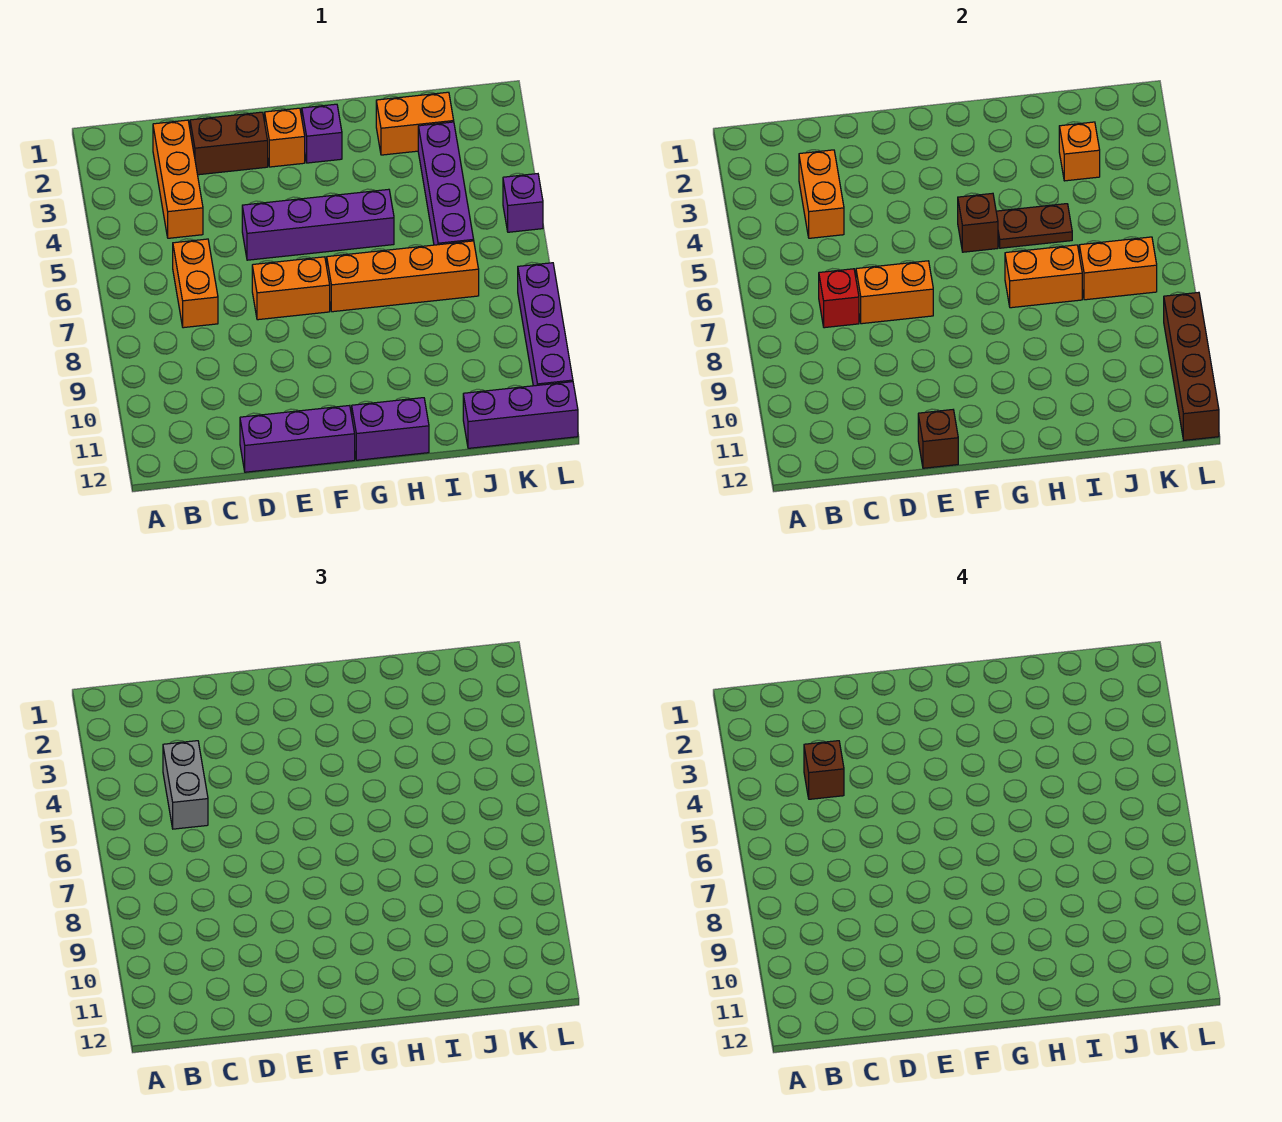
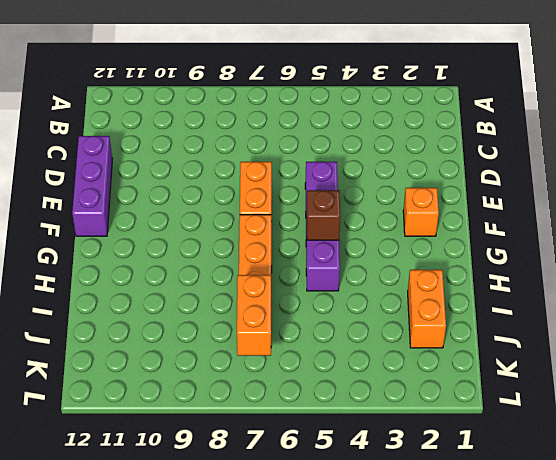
none -> orange 1x3 brick [153,120,203,238]
none -> orange 1x2 brick [173,239,218,328]
none -> brown 1x2 brick [190,112,268,175]

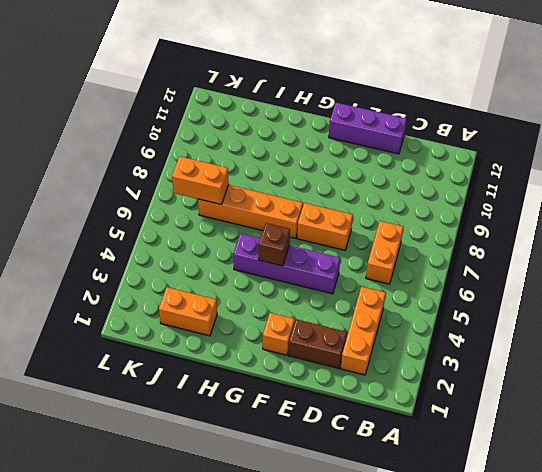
none -> purple 1x1 brick [302,104,342,163]
none -> purple 1x2 brick [352,398,429,460]
none -> purple 1x4 brick [418,122,474,245]

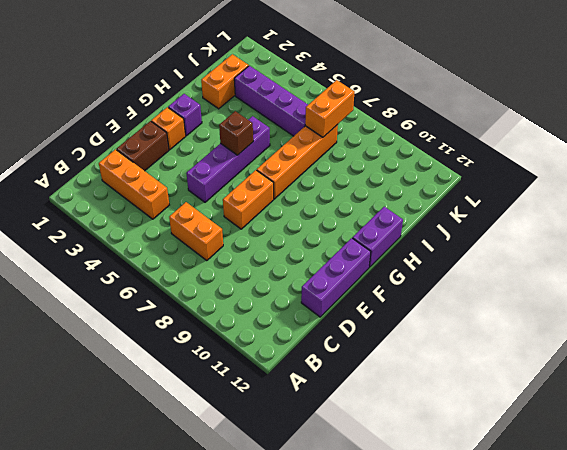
none -> purple 1x3 brick [463,382,578,448]
none -> purple 1x1 brick [503,174,543,232]
none -> purple 1x4 brick [518,263,573,386]

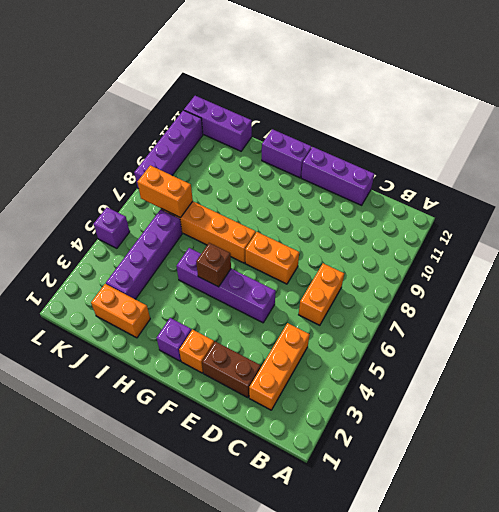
none -> orange 1x2 brick [799,150,844,238]
none -> red 1x1 brick [819,269,859,328]
none -> orange 1x2 brick [856,261,933,324]

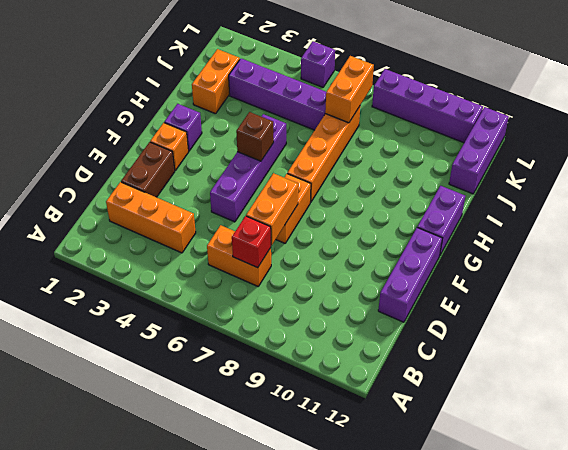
none -> orange 1x2 brick [799,150,844,238]
none -> brown 1x1 brick [918,410,958,468]
none -> brown 1x2 plate [996,204,1072,248]

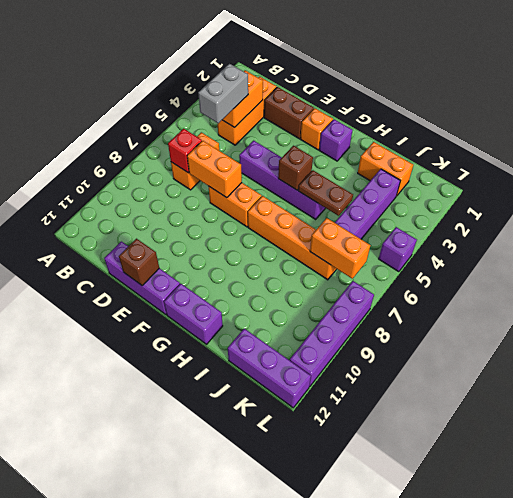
none -> orange 1x2 brick [1005,245,1082,308]
none -> orange 1x1 brick [1059,122,1100,181]
none -> brown 1x4 brick [1164,292,1219,440]

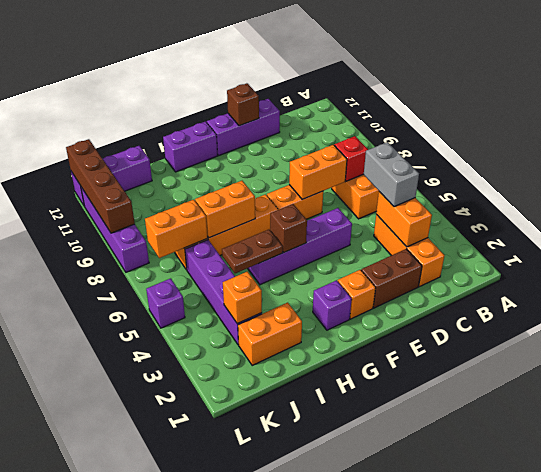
none -> brown 1x1 brick [804,741,844,799]

